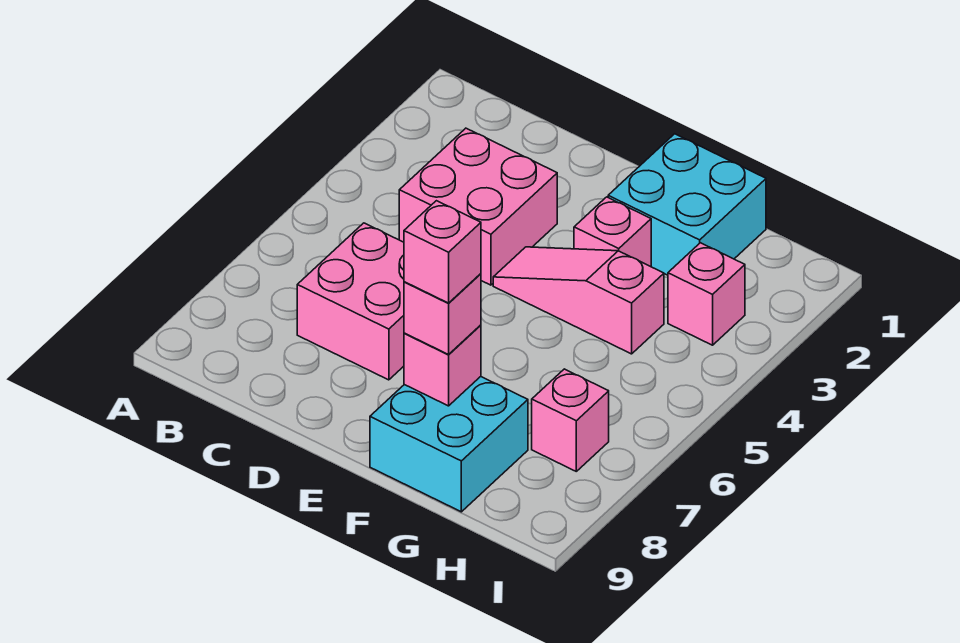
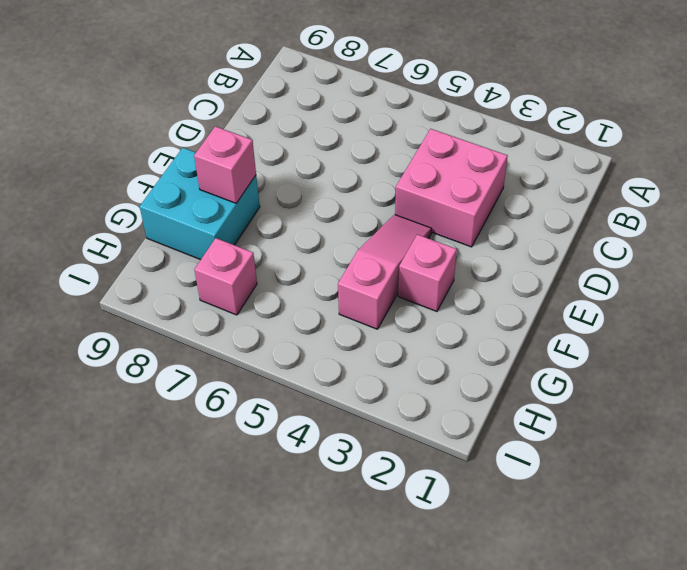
none -> pink 2x2 brick [297,223,404,380]
none -> cyan 2x2 brick [608,134,766,275]

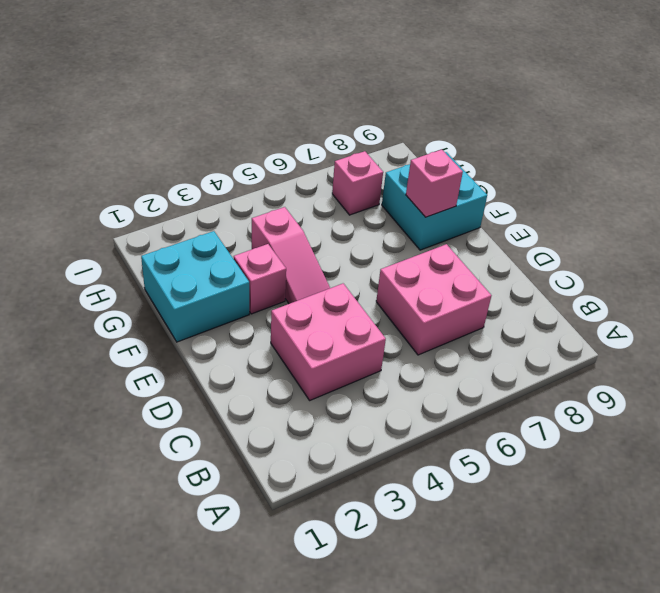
none -> pink 1x1 brick [668,243,745,345]
none -> pink 1x1 brick [404,274,481,354]

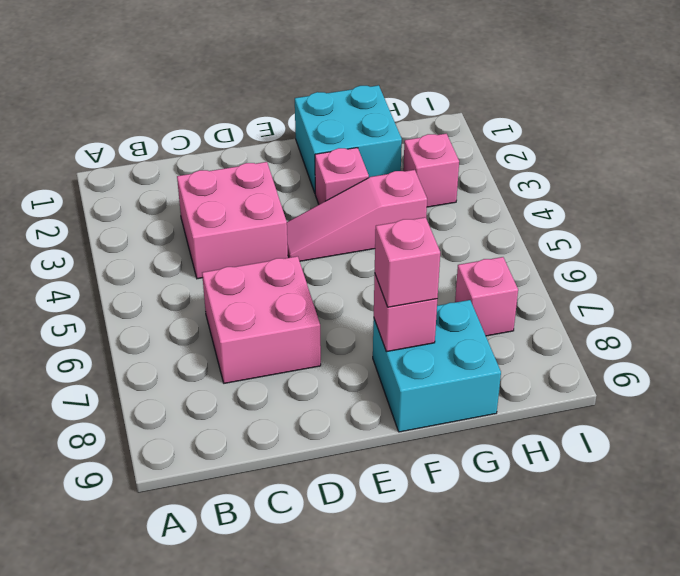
none -> pink 1x1 brick [404,201,481,303]

